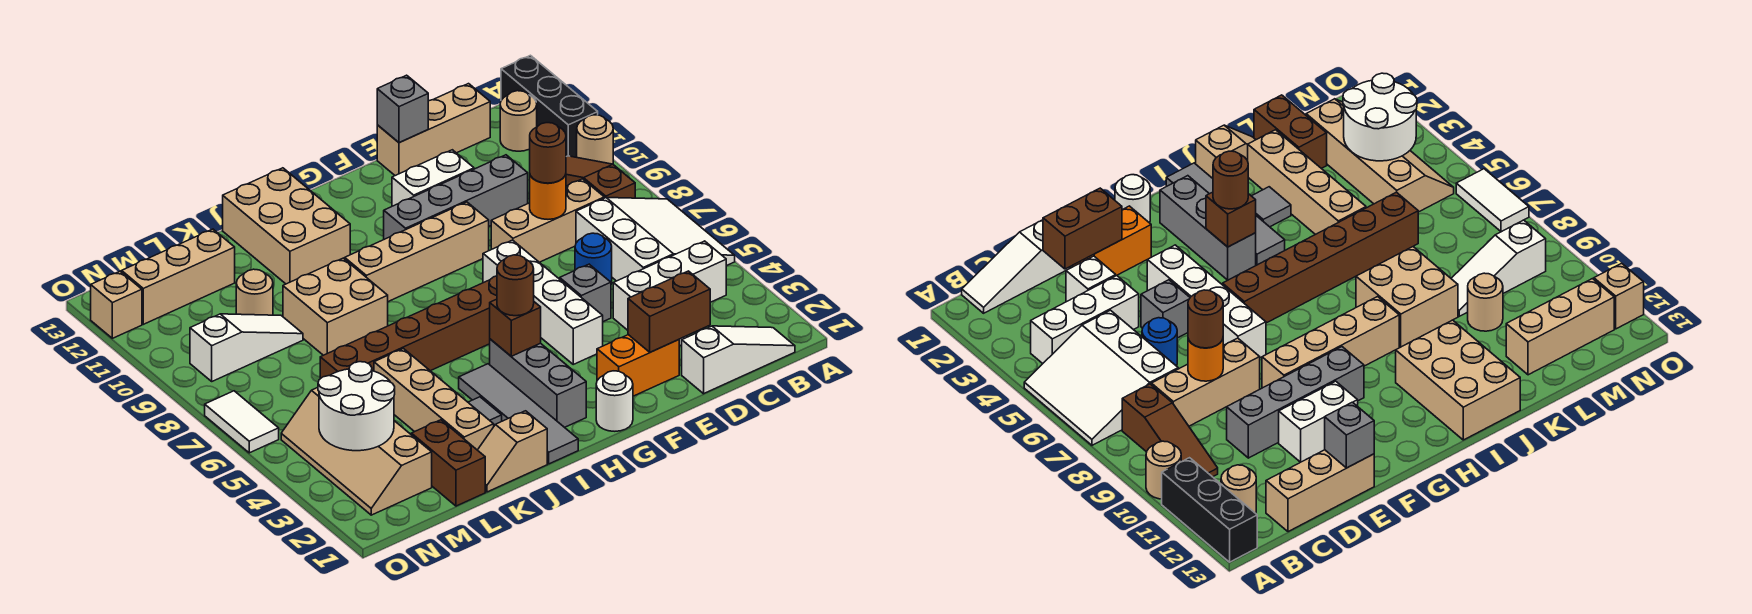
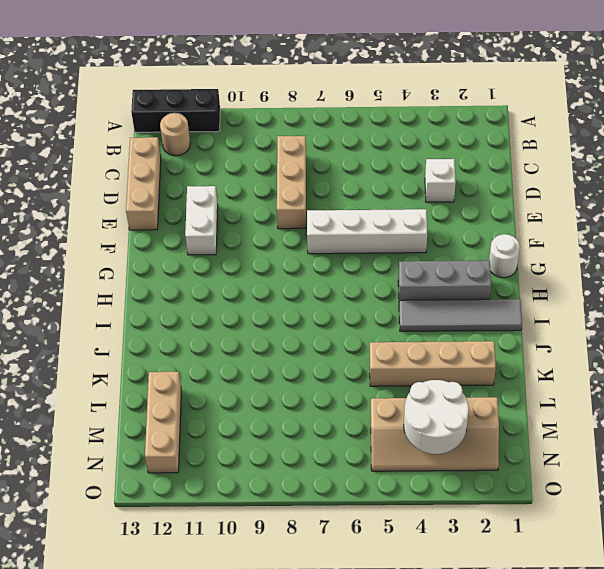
none -> white 3x3 slope [576,198,735,281]
none -> tan 1x1 round brick [577,115,613,164]
none -> white 1x3 slope [682,326,795,394]
none -> white 1x3 brick [613,241,726,330]

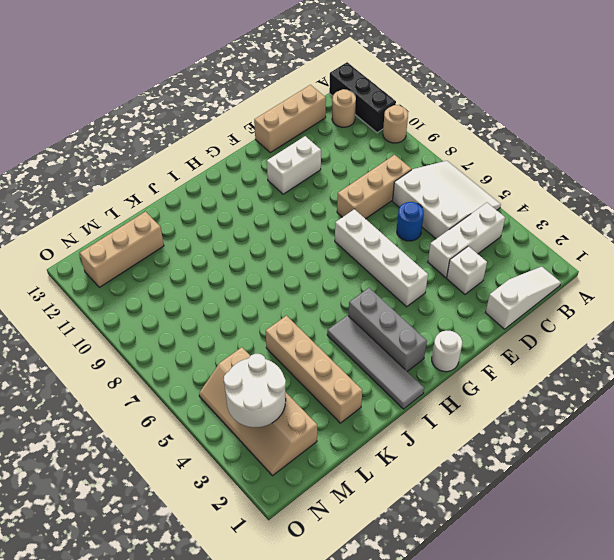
none -> brown 1x3 slope [566,156,635,198]
none -> grey 1x4 brick [384,155,528,239]
none -> orange 1x2 brick [597,335,679,396]
none -> grey 1x1 brick [560,264,611,322]

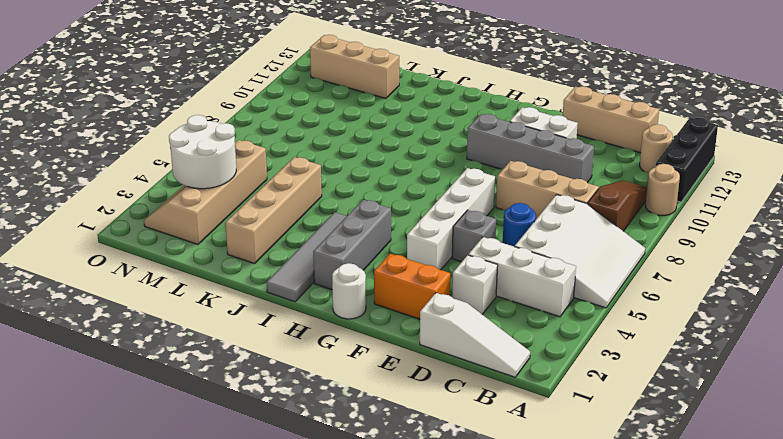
none -> tan 1x4 brick [345,202,489,302]
none -> brown 1x6 brick [320,276,497,379]
none -> tan 2x3 brick [223,168,350,284]
none -> tan 1x2 slope [478,411,547,492]

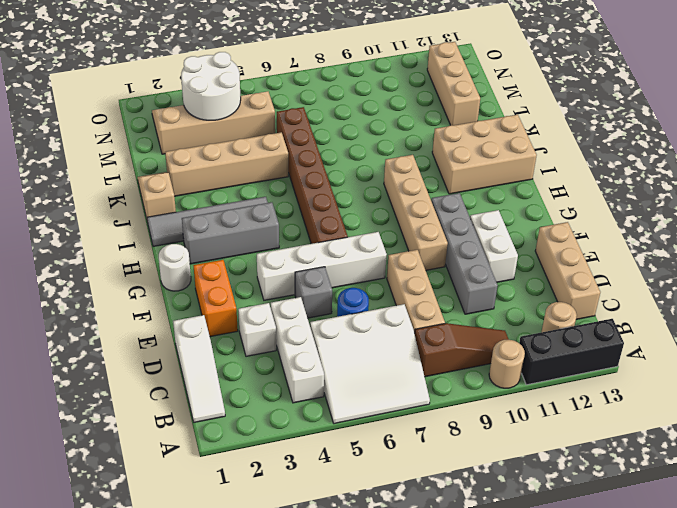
none -> grey 1x1 tile [468,397,502,426]
none -> tan 2x2 brick [283,258,388,355]
none -> brown 1x2 brick [411,420,485,506]
none -> white 1x3 slope [190,314,303,381]

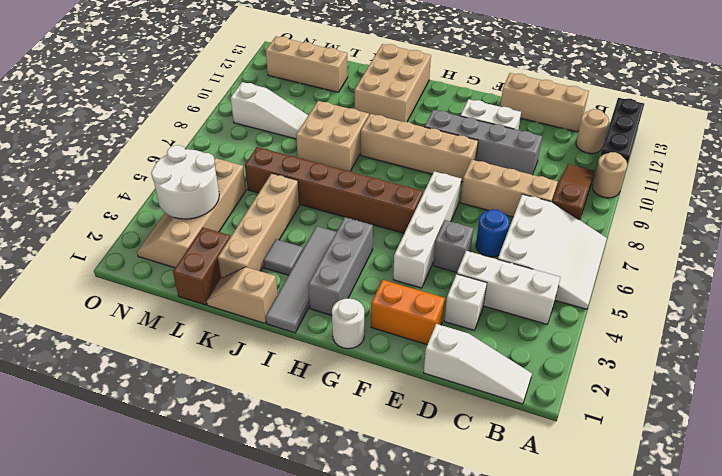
none -> tan 1x1 round brick [236,269,273,315]
none -> white 1x2 tile [205,391,279,453]
none -> tan 1x1 brick [91,271,142,338]
none -> brown 1x2 brick [628,271,710,352]

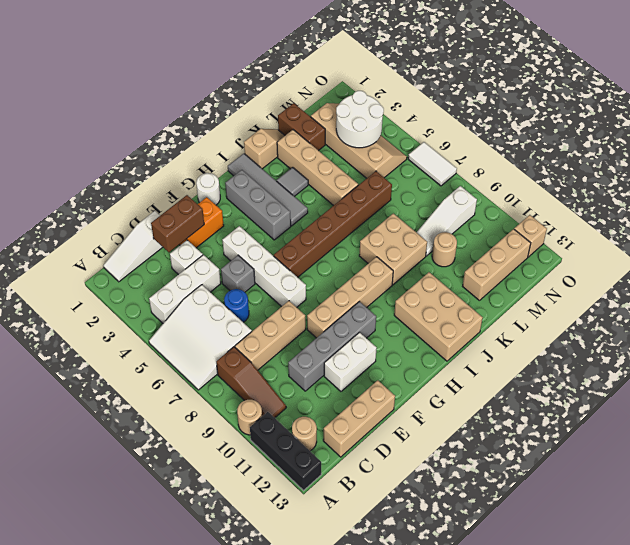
none -> orange 1x1 round brick [530,174,566,219]
none -> grey 1x1 brick [377,75,428,142]
none -> brown 1x1 brick [490,299,541,356]
none -> brown 1x1 round brick [530,123,566,183]

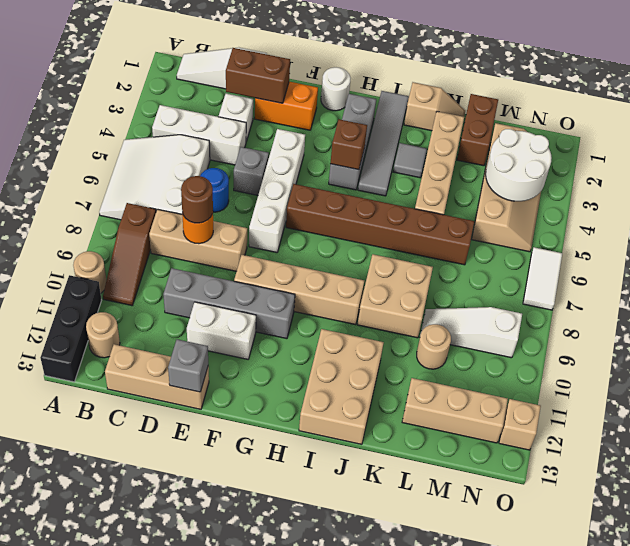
none -> brown 1x1 round brick [497,255,534,316]

